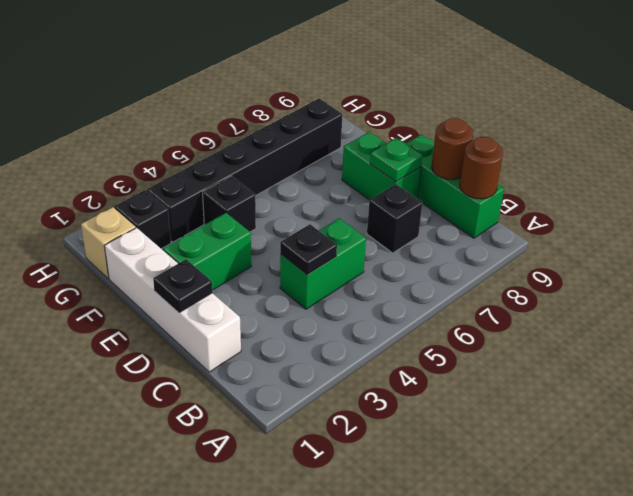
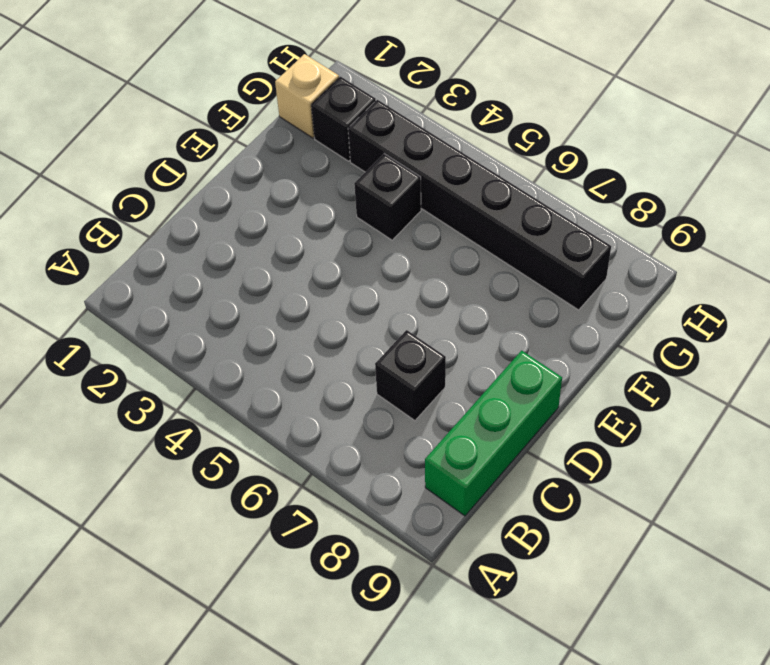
none -> white 1x4 brick [104,228,241,372]
none -> green 1x2 brick [280,218,366,309]
none -> green 1x2 brick [342,132,421,200]

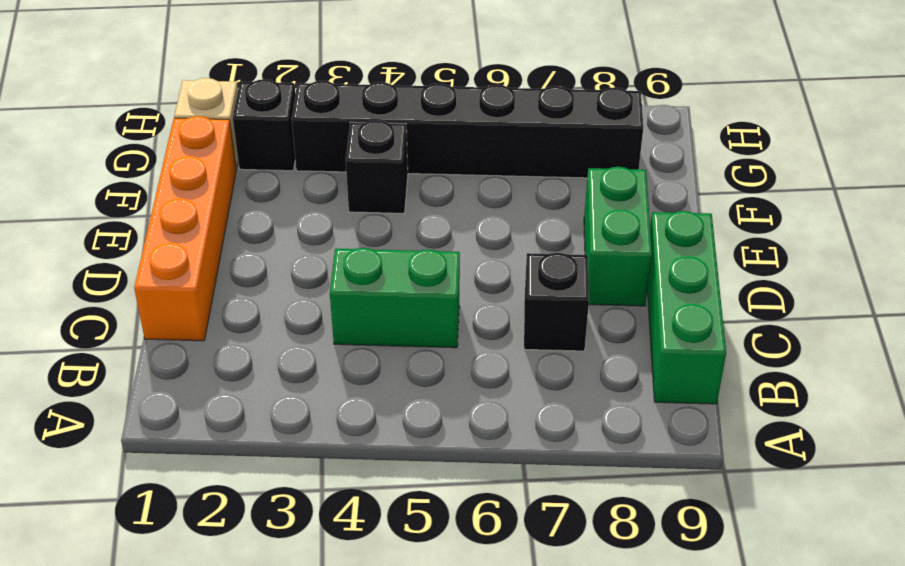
orange 1x4 brick [134,116,236,341] -> white 1x4 brick [104,228,241,372]
none -> green 1x2 brick [163,213,251,290]
none -> brown 1x1 round brick [460,137,503,199]
none -> black 1x1 plate [280,224,337,275]

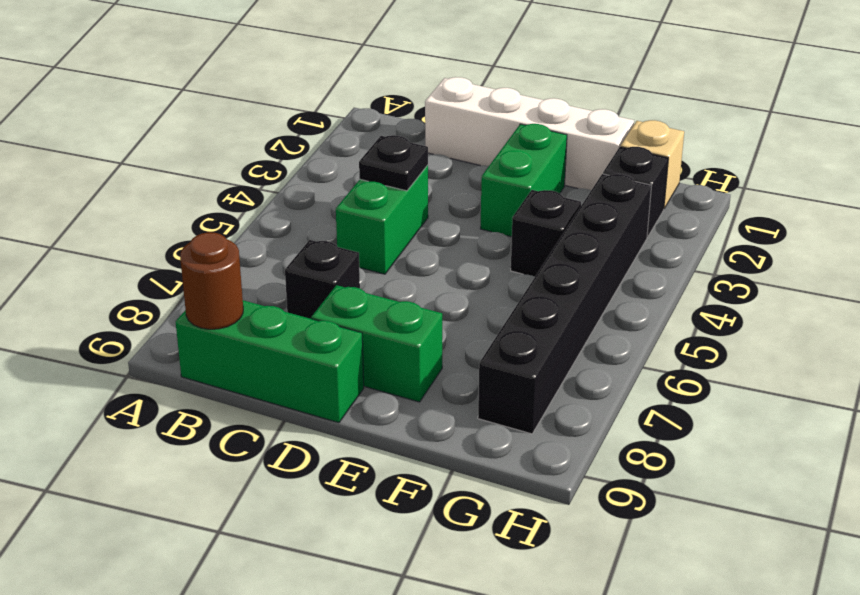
none -> brown 1x1 round brick [432,118,473,180]
none -> black 1x1 plate [153,259,212,312]
none -> green 1x1 plate [370,138,423,182]

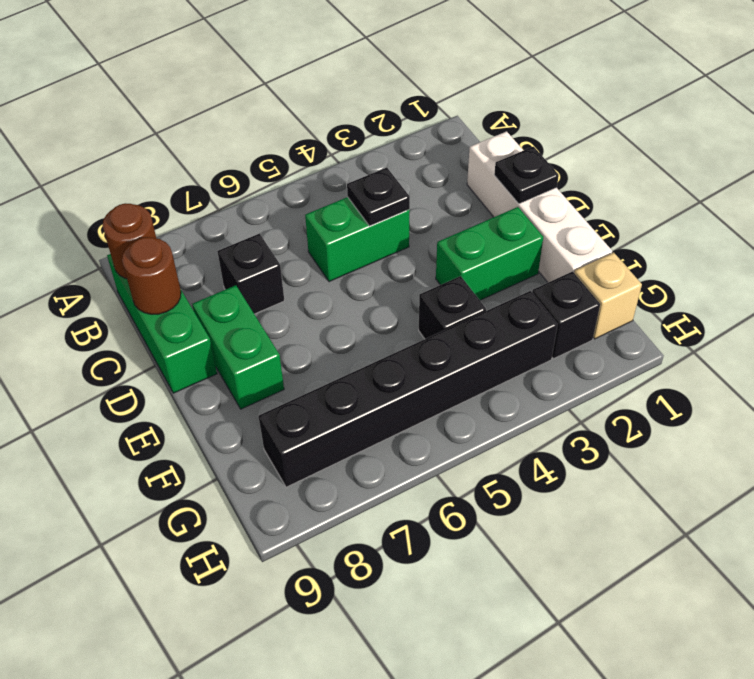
none -> green 1x1 plate [370,138,423,182]

